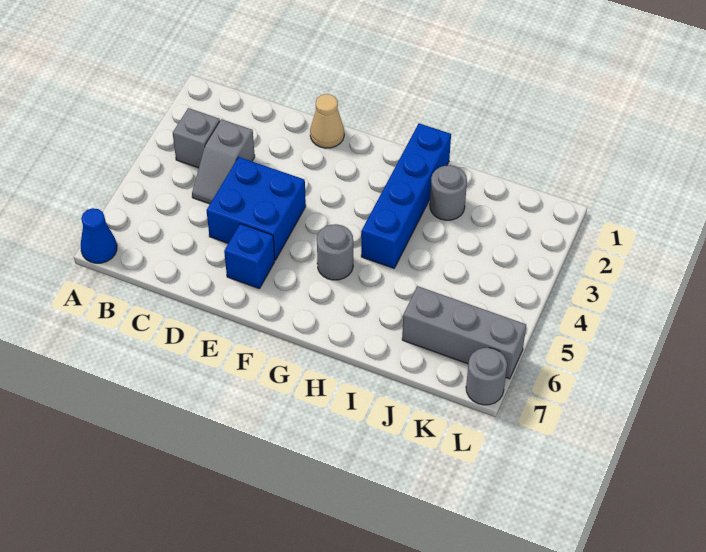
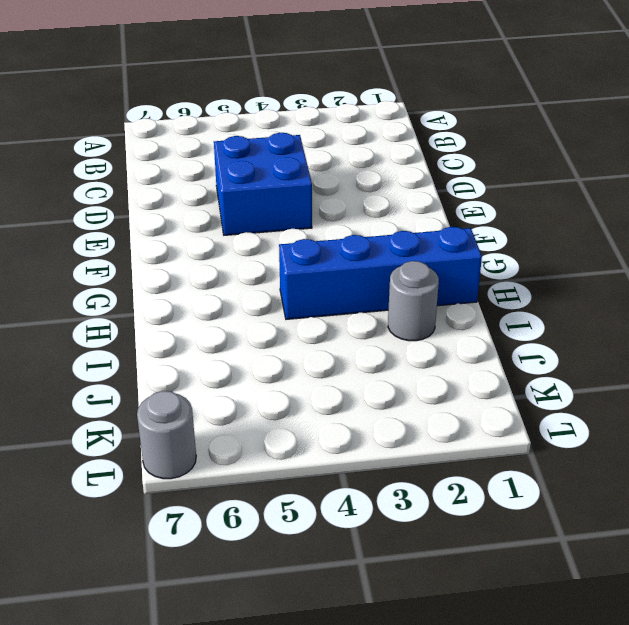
none -> blue 1x1 cone [81,208,117,263]
none -> grey 1x1 brick [173,108,220,168]

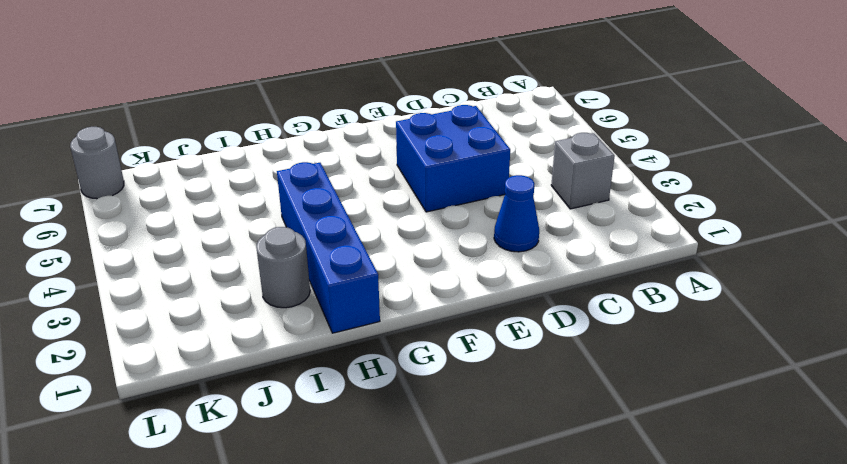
blue 1x1 cone [494,175,539,252] -> blue 1x1 cone moved to [81,208,117,263]
none -> grey 1x2 slope [192,119,255,204]
none -> tan 1x1 cone [310,94,344,148]

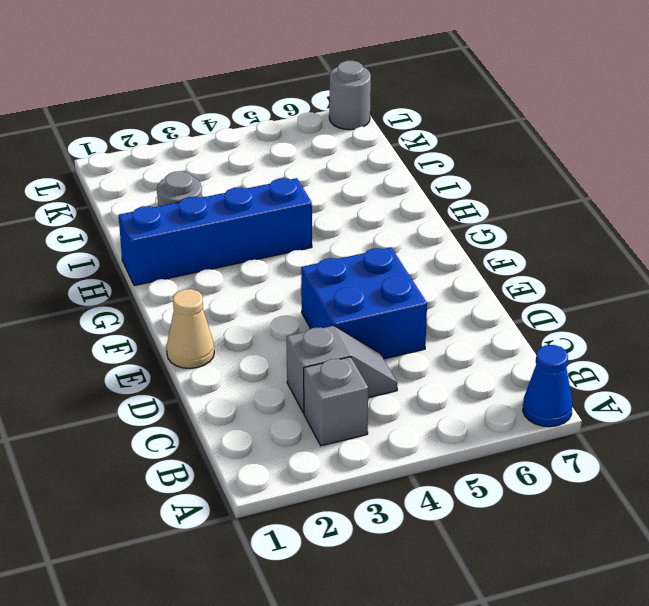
none -> blue 1x1 brick [224,224,275,289]
none -> grey 1x1 round brick [317,224,353,280]

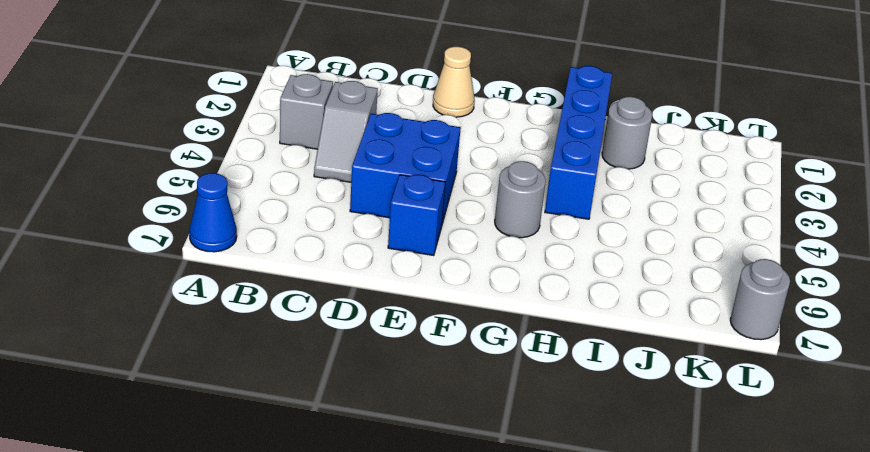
none -> grey 1x3 brick [402,286,526,379]

